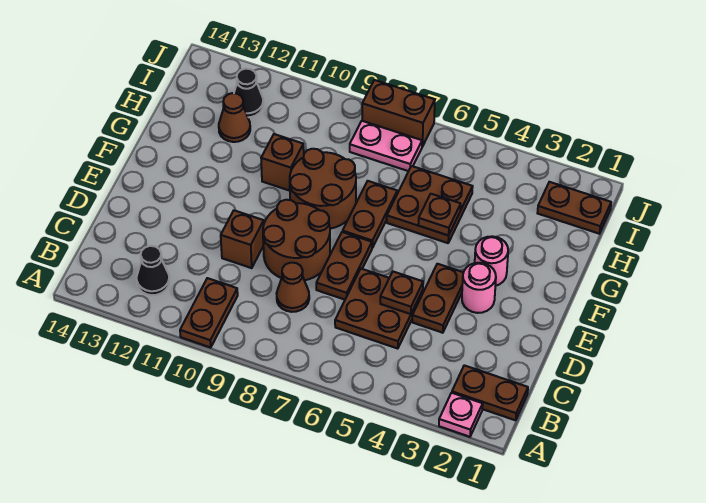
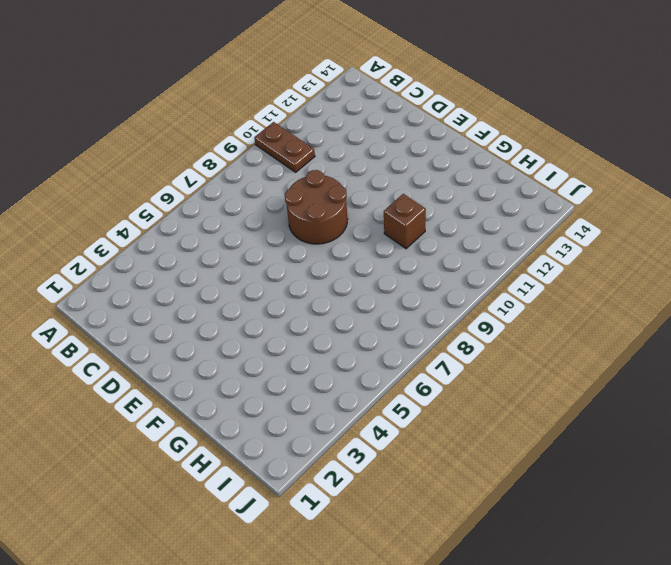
none -> pink 1x1 plate [439,393,483,437]
none -> brown 1x2 plate [452,365,528,420]
none -> black 1x1 cone [137,246,169,295]

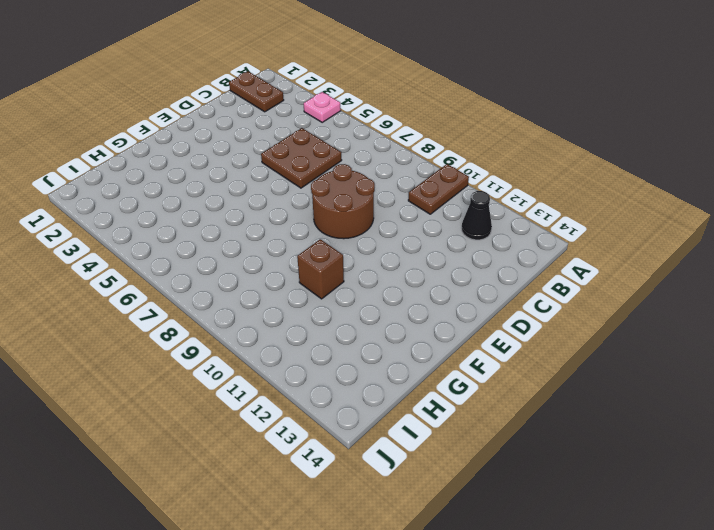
pink 1x1 plate [304,92,341,122] -> pink 1x1 plate moved to [439,393,483,437]
none -> brown 1x1 cone [277,263,309,312]
none -> brown 1x2 plate [412,264,464,333]
none -> brown 1x2 plate [316,232,372,300]

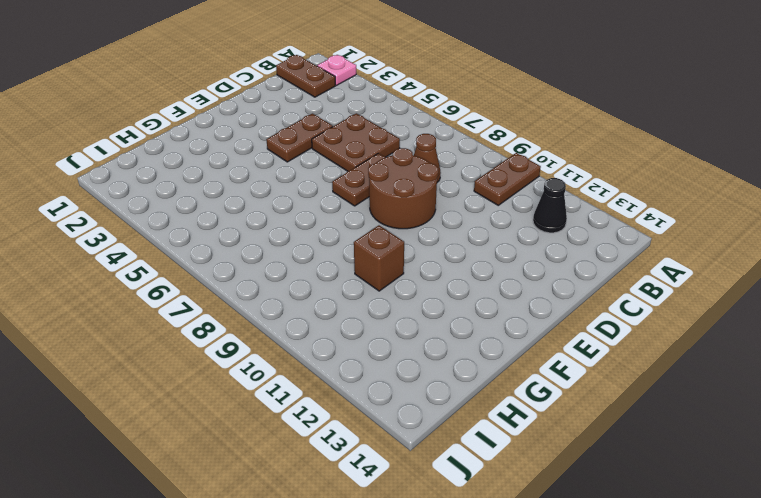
none -> brown 1x1 brick [221,210,264,268]
none -> pink 1x1 round brick [462,263,496,313]
none -> pink 1x1 round brick [475,236,508,286]

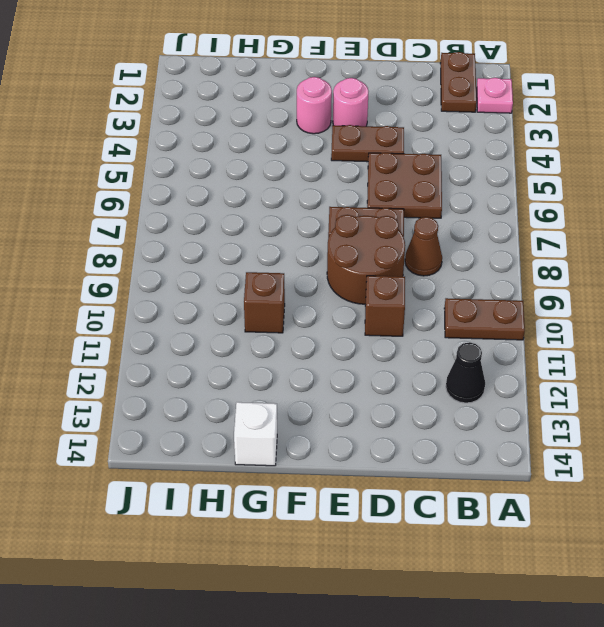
white 1x1 brick [234,402,277,466] -> none
none -> brown 1x2 plate [343,181,397,248]
none -> brown 2x2 round brick [290,149,356,229]
none -> brown 2x2 plate [387,166,473,243]

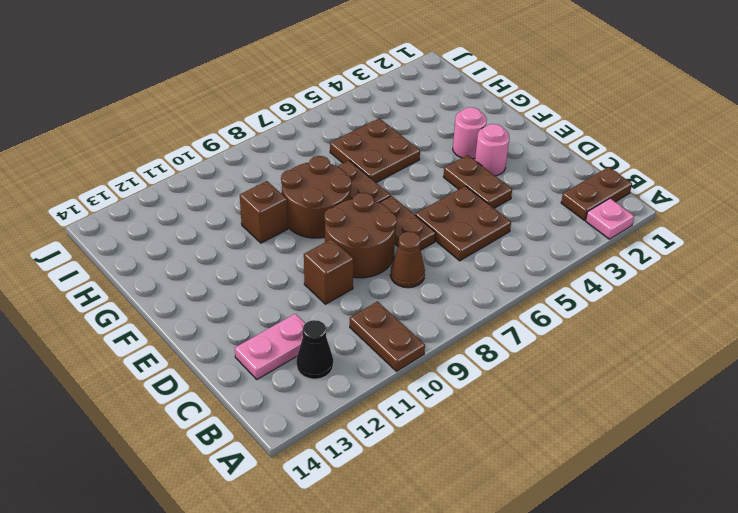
pink 1x2 plate [235,314,306,379] -> pink 1x2 plate moved to [350,121,422,171]
none -> brown 1x1 cone [219,93,250,142]
none -> brown 1x2 plate [538,182,611,234]
none -> black 1x1 cone [234,69,263,117]

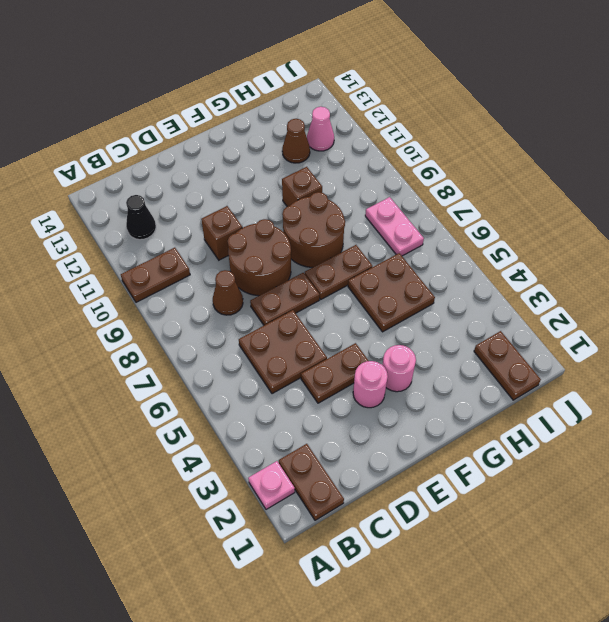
pink 1x1 cone [307,107,334,151] -> black 1x1 cone [234,69,263,117]
none -> brown 1x2 brick [362,80,435,147]
none -> brown 1x1 plate [380,272,423,314]
none -> brown 1x1 plate [418,194,461,235]

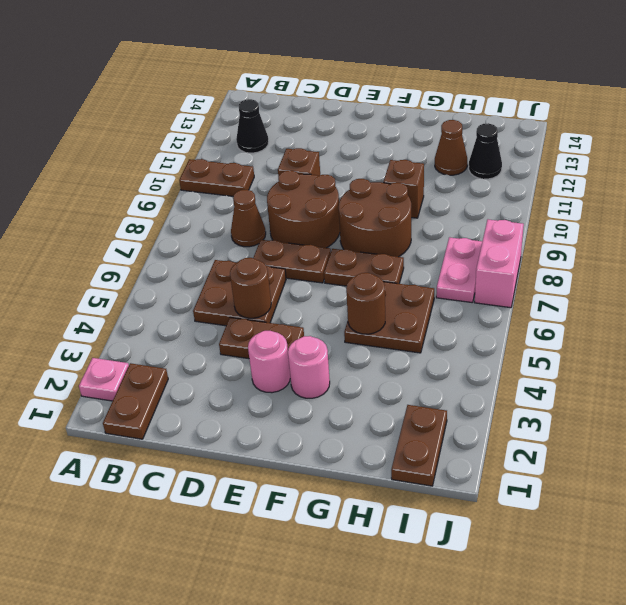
brown 1x1 round brick [230,258,271,318] -> brown 1x1 plate [380,272,423,314]
brown 1x1 round brick [346,273,385,334] -> brown 1x1 plate [418,194,461,235]
pink 1x2 brick [475,219,524,308] -> brown 1x2 brick [362,80,435,147]

